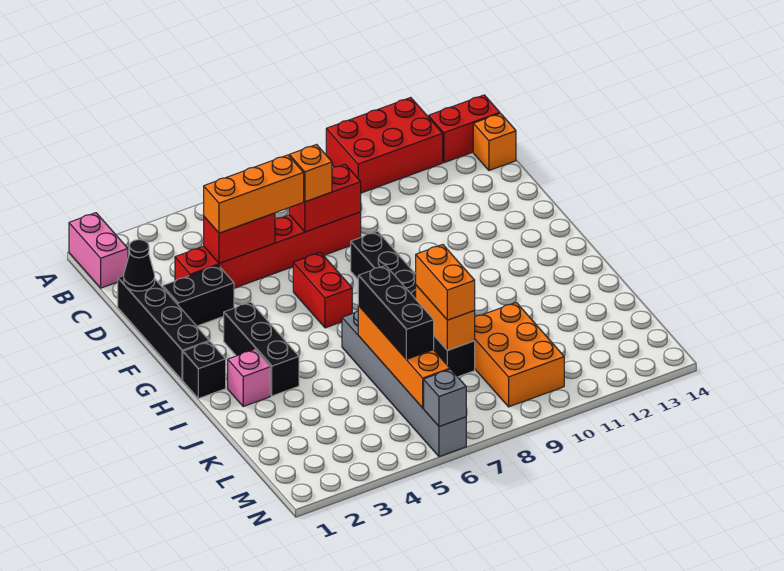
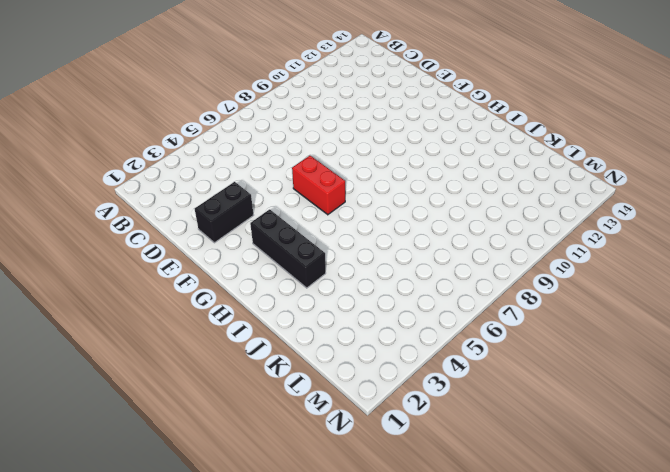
none -> pink 1x2 brick [69,213,128,288]
none -> red 2x3 brick [326,98,443,193]
none -> red 1x2 brick [429,95,500,163]

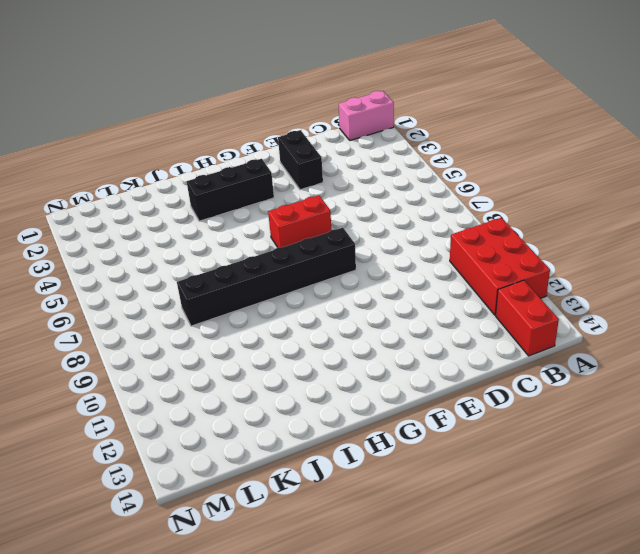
none -> orange 1x1 brick [473,113,516,170]
none -> black 1x4 brick [118,276,209,380]
none -> red 1x6 brick [175,212,361,288]

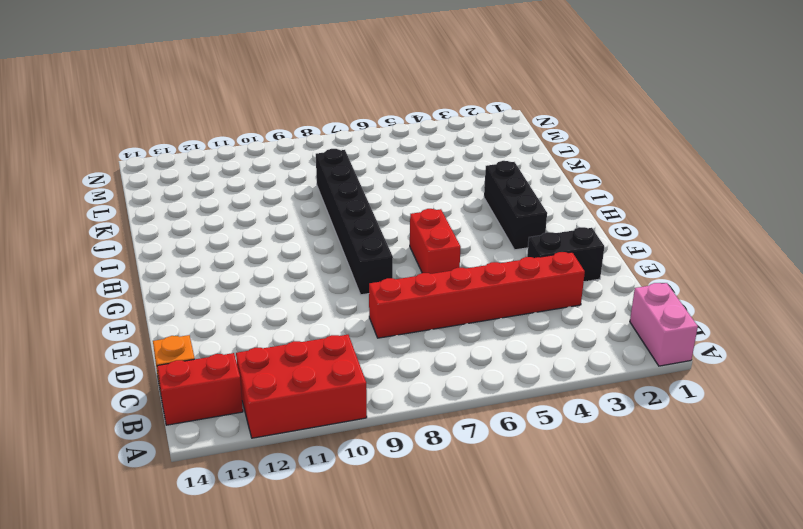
none -> black 1x4 brick [118,276,209,380]
none -> black 1x1 brick [183,341,226,399]
none -> pink 1x1 brick [228,349,270,406]

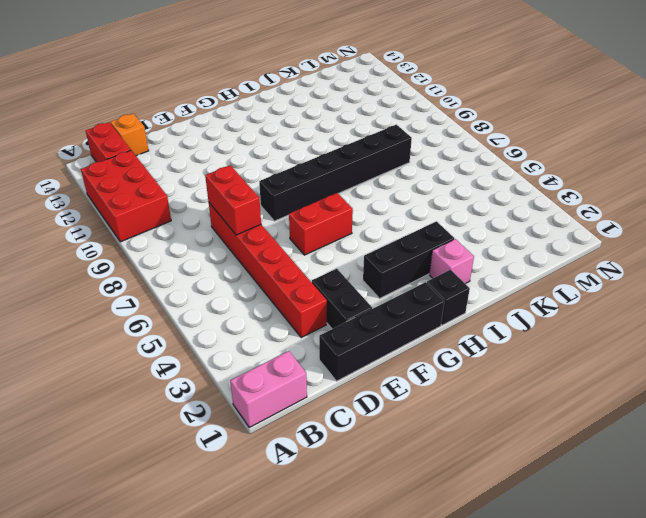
none -> grey 1x6 brick [342,311,466,457]
none -> orange 2x3 brick [475,303,564,407]
none -> black 1x1 cone [124,240,155,291]

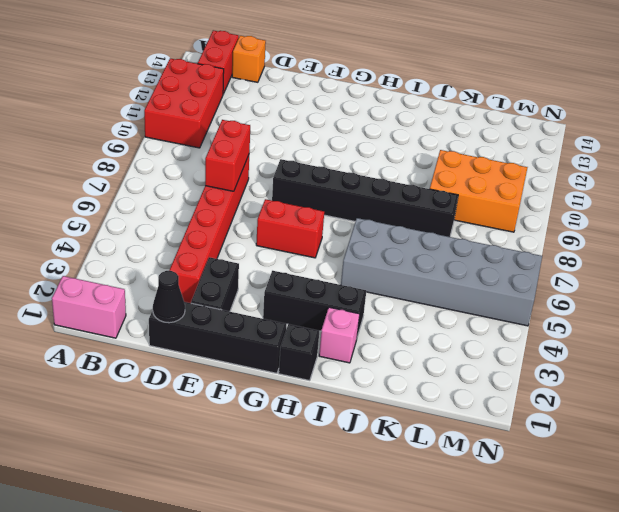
grey 2x6 brick [341,218,542,326] -> grey 1x6 brick [342,311,466,457]
none -> red 1x2 brick [204,213,275,263]
none -> orange 1x4 brick [358,306,450,408]
none -> orange 1x2 brick [416,285,475,350]

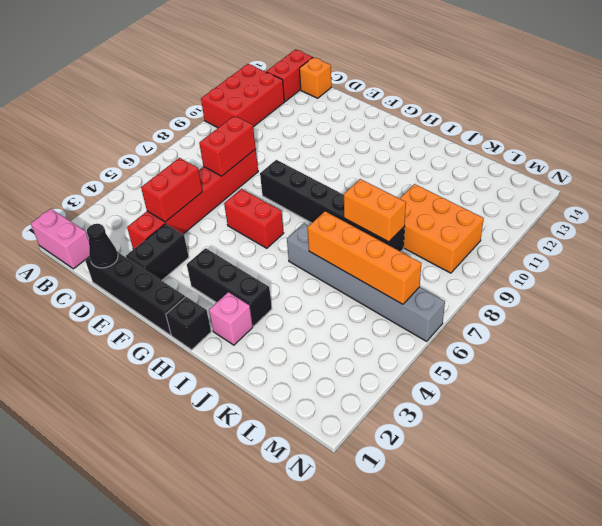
none -> grey 1x1 brick [424,369,466,427]
none -> orange 1x3 brick [204,155,304,233]
none -> orange 1x1 brick [289,145,332,202]

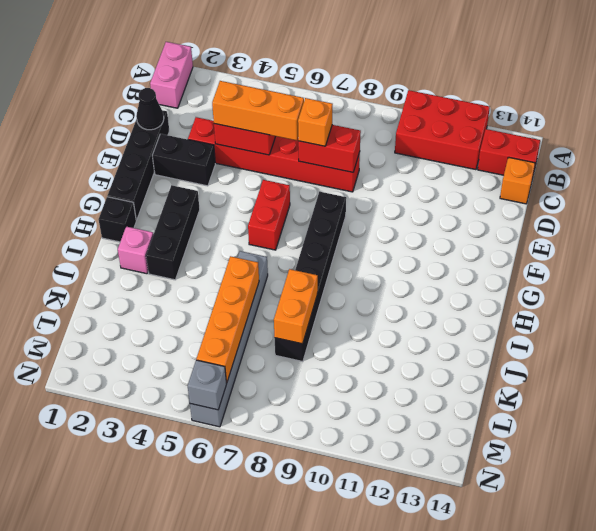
none -> orange 2x3 brick [475,303,564,407]
none -> black 1x3 brick [358,265,434,359]
none -> orange 1x2 brick [416,245,475,320]

